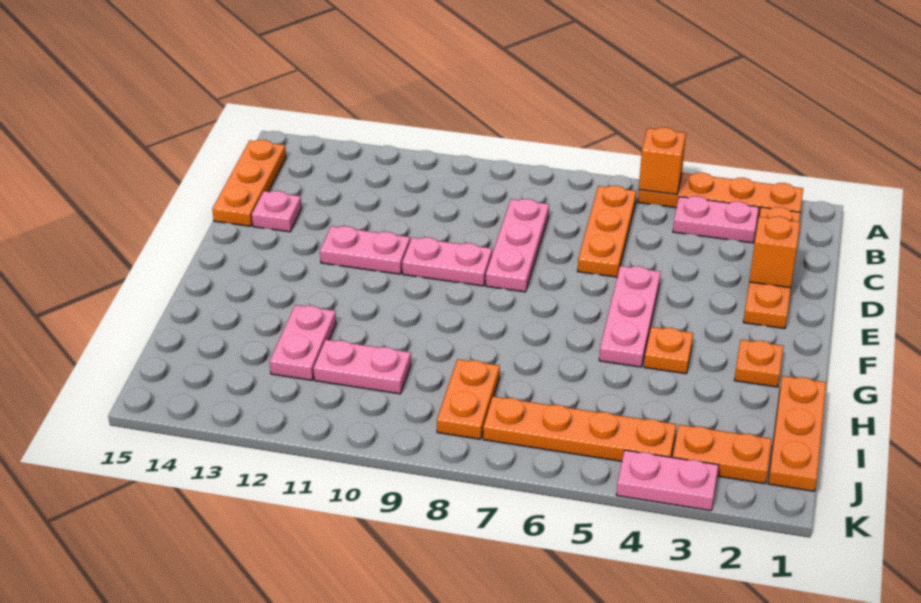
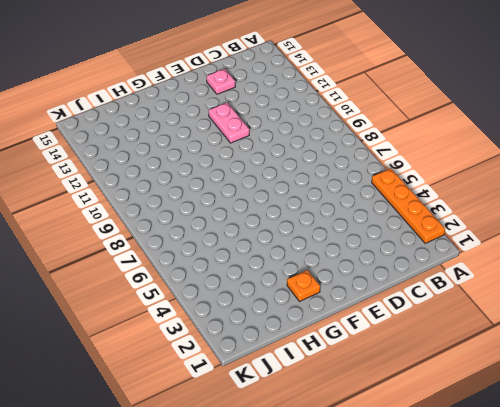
none -> orange 1x4 plate [743,207,800,329]
none -> pink 1x2 plate [673,196,759,243]
none -> orange 1x3 plate [578,186,636,277]

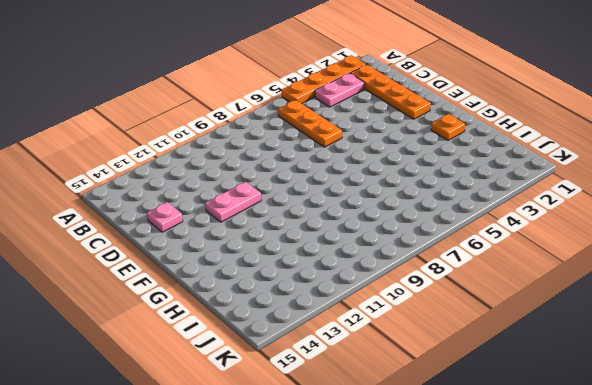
none -> orange 1x3 plate [212,140,286,226]
none -> pink 1x3 plate [486,199,549,292]
none -> pink 1x3 plate [599,266,661,367]

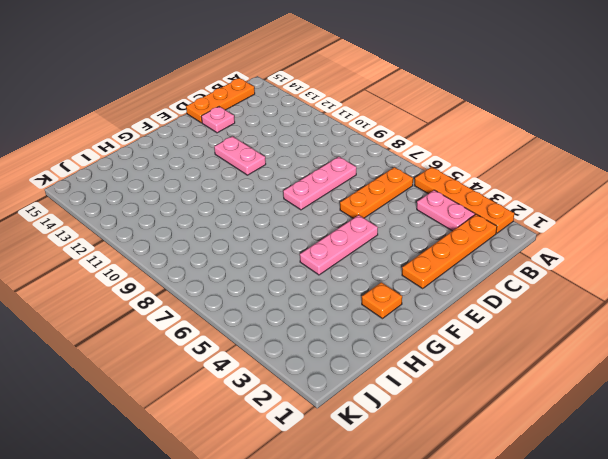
none -> pink 1x2 plate [402,237,492,286]
none -> orange 1x1 plate [644,327,693,374]
none -> orange 1x3 plate [768,376,826,491]

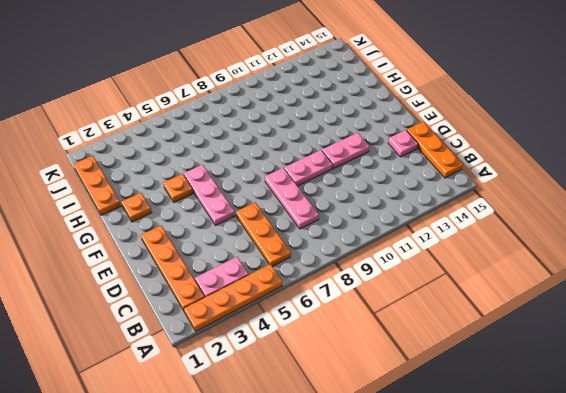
none -> pink 1x2 plate [270,305,336,380]
none -> orange 1x2 plate [437,359,500,439]
none -> pink 1x2 plate [314,340,411,394]

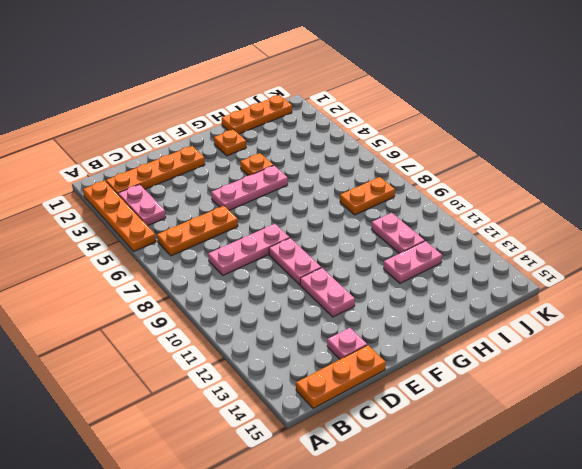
none -> orange 1x2 plate [673,425,772,484]
none -> orange 1x4 plate [483,396,676,461]
none -> pink 1x2 plate [617,450,719,511]

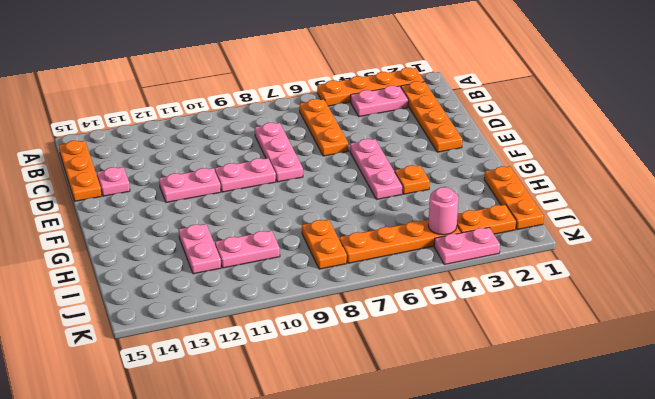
pink 1x1 round brick [428,187,458,235] -> none
none -> orange 1x1 plate [734,340,783,387]
none -> orange 1x1 brick [639,127,686,195]
none -> orange 1x1 brick [749,216,800,288]

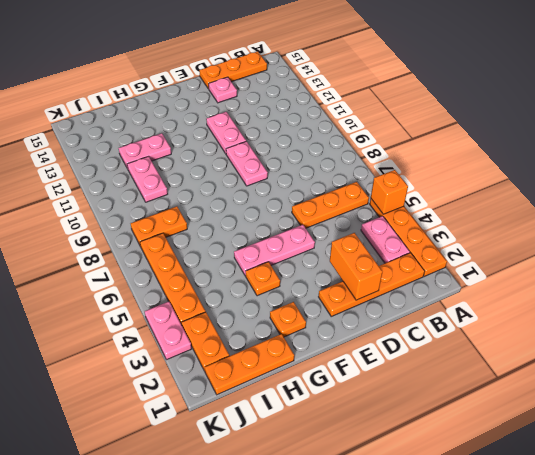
orange 1x2 brick [330,233,382,300] -> orange 1x1 brick [749,216,800,288]
none -> pink 1x3 plate [486,199,549,292]

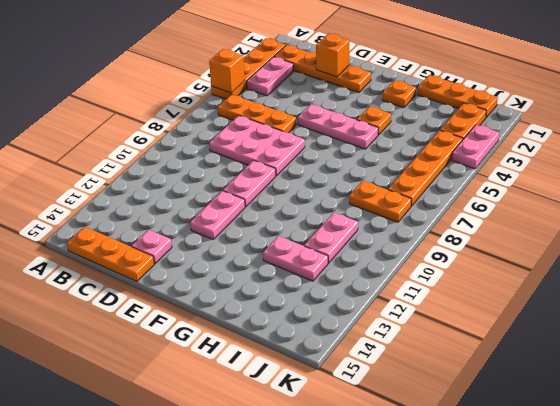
pink 2x3 plate [209,115,305,176] -> pink 1x3 plate [486,199,549,292]

